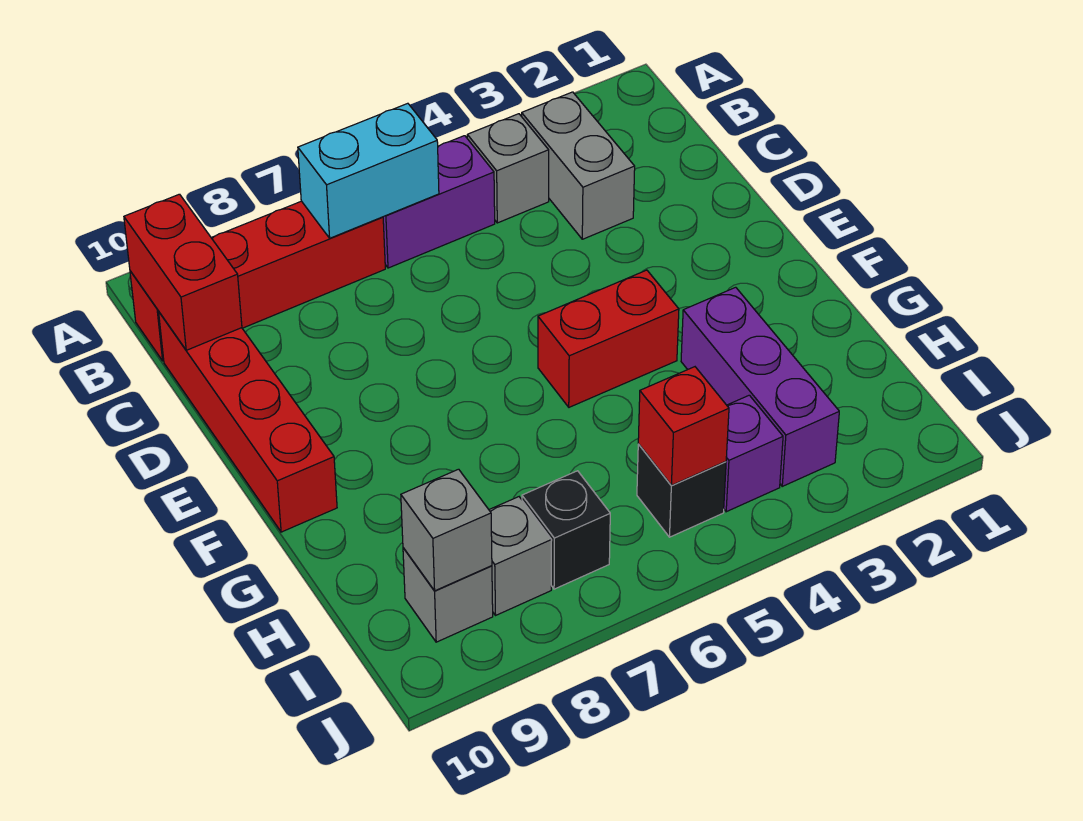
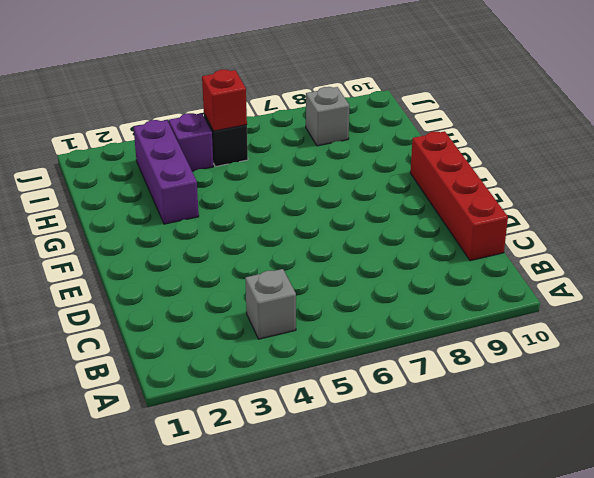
none -> grey 1x2 brick [522,92,635,239]
none -> purple 1x2 brick [383,136,495,268]
none -> red 1x4 brick [130,201,385,361]

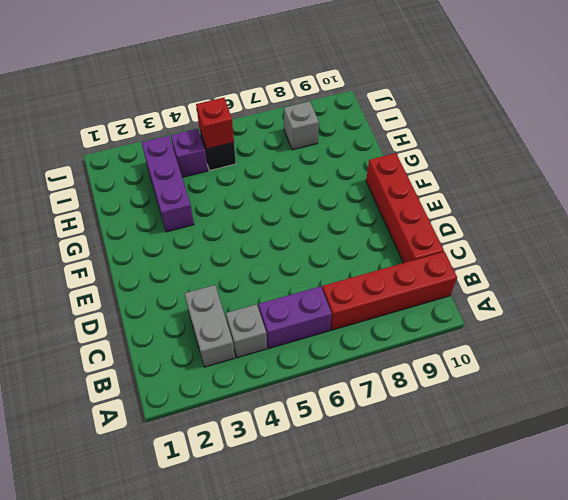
none -> red 1x2 brick [538,270,679,407]
none -> black 1x1 brick [522,471,610,589]
none -> grey 1x1 brick [403,548,493,642]

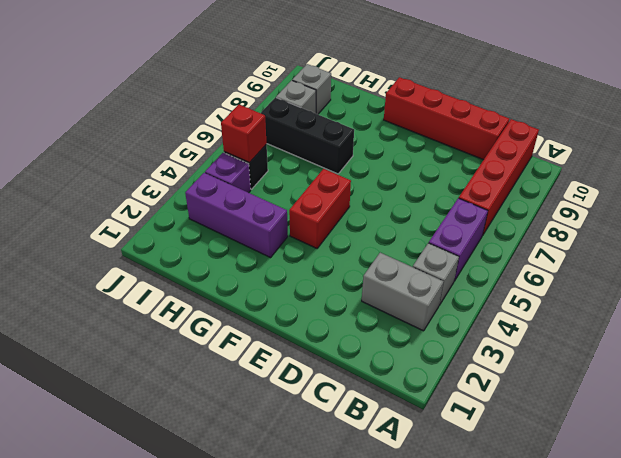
black 1x3 brick [261,97,354,174] -> black 1x1 brick [522,471,610,589]
none -> cyan 1x2 brick [298,103,439,238]
none -> red 1x2 brick [124,194,242,350]
none -> grey 1x1 brick [401,469,492,591]

